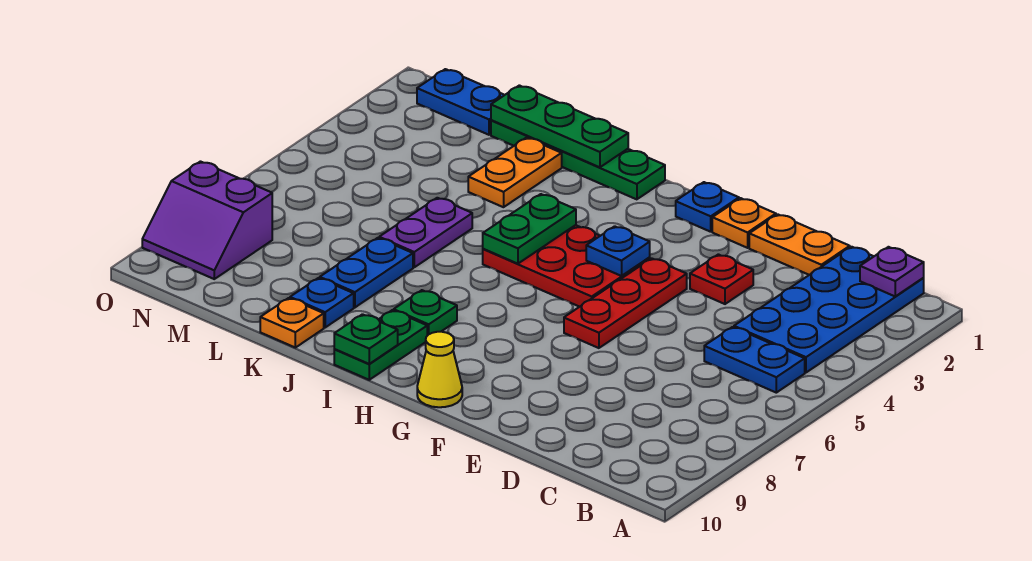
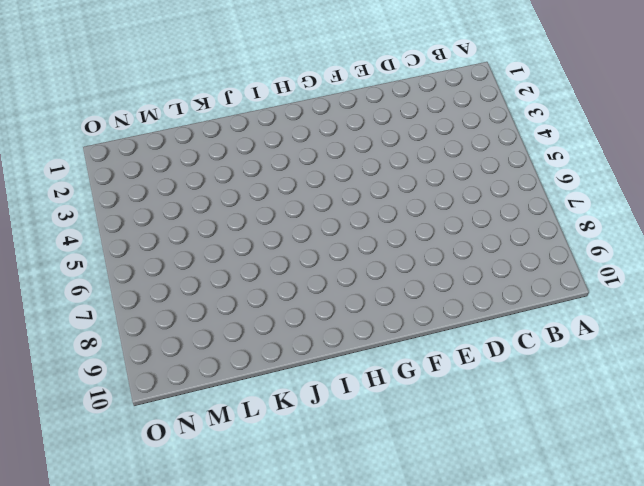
none -> blue 2x4 plate [734,247,924,372]
none -> blue 1x2 plate [704,327,805,393]
none -> orange 1x2 plate [749,214,850,275]

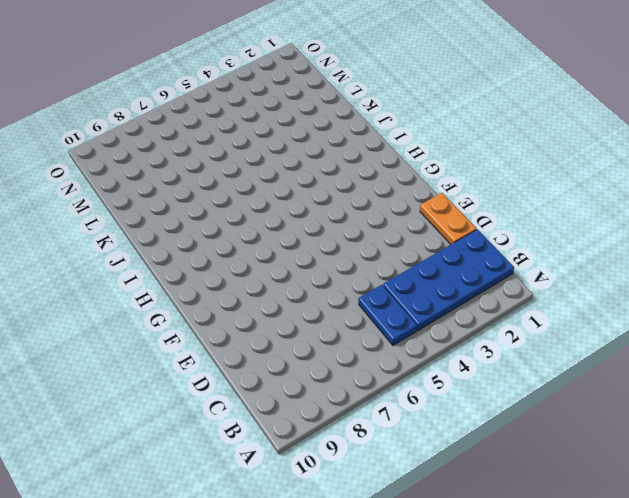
none -> red 1x1 plate [690,254,753,304]
none -> orange 1x1 plate [712,198,776,248]
none -> red 1x3 plate [564,258,687,348]

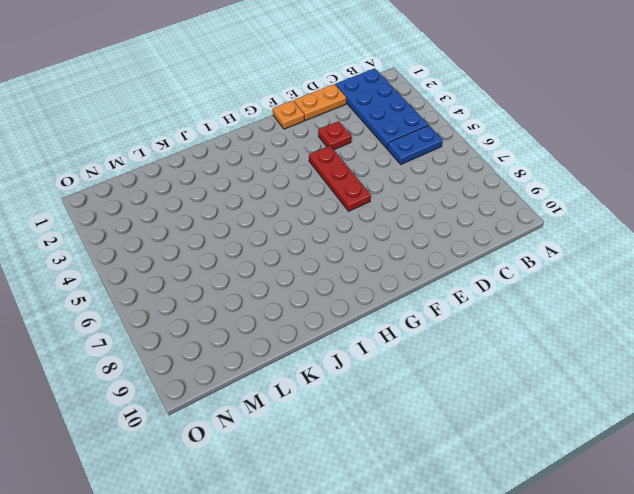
none -> blue 1x1 plate [676,182,739,232]
none -> red 2x3 plate [483,225,650,307]
none -> yellow 1x1 cone [417,332,462,407]

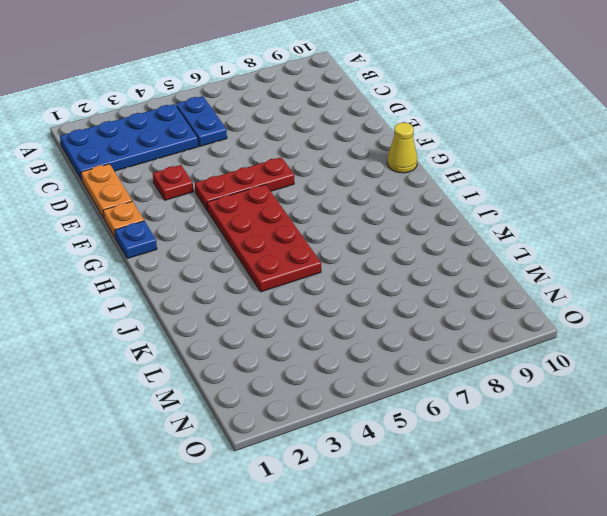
red 2x4 plate [207,185,321,292] -> red 2x3 plate [483,225,650,307]
none -> green 1x4 plate [491,120,665,199]
none -> green 1x1 plate [394,290,457,336]
none -> green 1x2 plate [334,310,427,380]

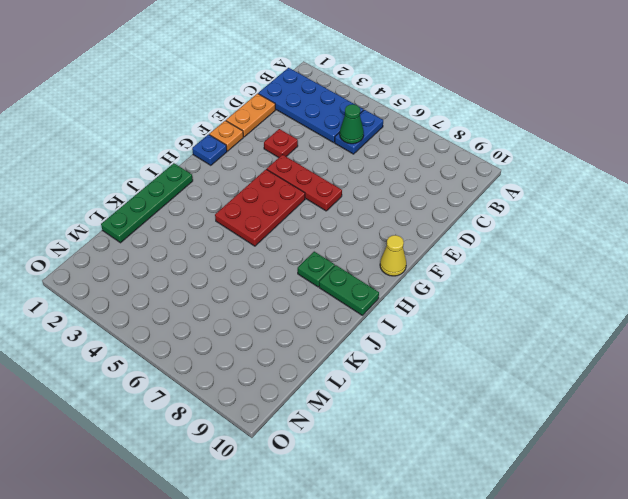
green 1x1 cone [340,104,364,144] -> none
none -> orange 1x2 plate [468,138,562,207]
none -> purple 1x2 plate [379,198,472,267]
none -> blue 1x2 plate [320,238,413,307]

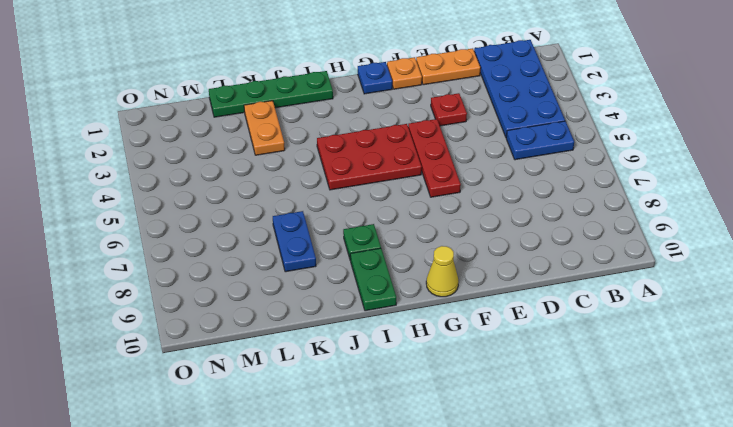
none -> purple 1x2 plate [379,198,472,267]
none -> blue 1x1 plate [290,278,354,327]
none -> orange 1x1 plate [260,298,324,348]

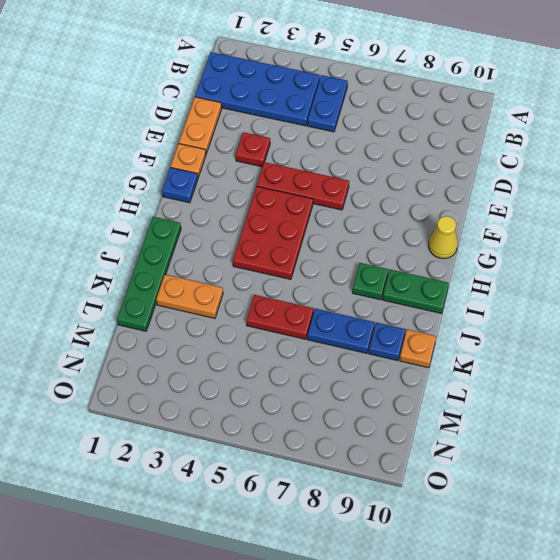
red 1x2 plate [247,295,313,339] -> purple 1x2 plate [379,198,472,267]
none -> blue 1x2 plate [417,69,504,135]
none -> purple 2x2 slope [142,162,272,279]
none -> purple 1x1 plate [860,247,924,297]

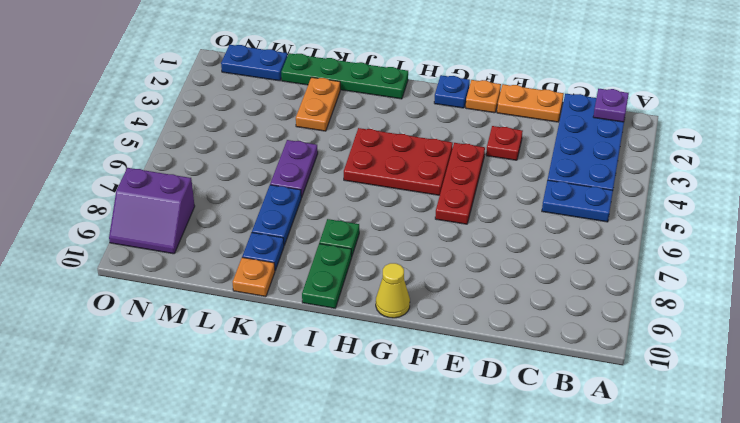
none -> blue 1x1 plate [586,226,650,276]
none -> green 1x2 plate [483,194,576,264]
none -> green 1x1 plate [334,314,398,364]

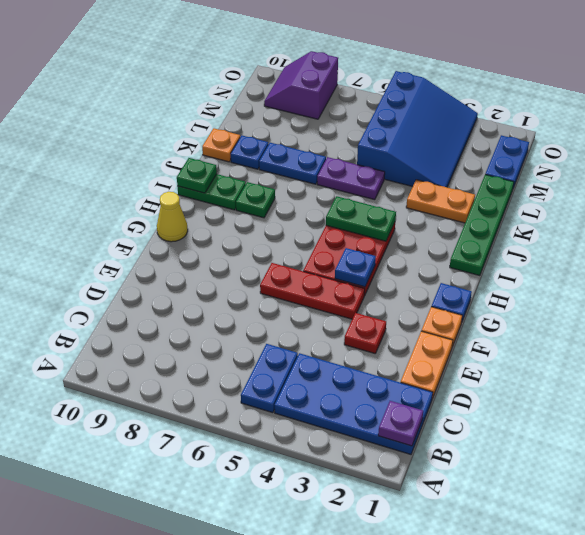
blue 3x4 slope [357,71,478,187] -> none
none -> green 1x3 plate [491,85,628,167]

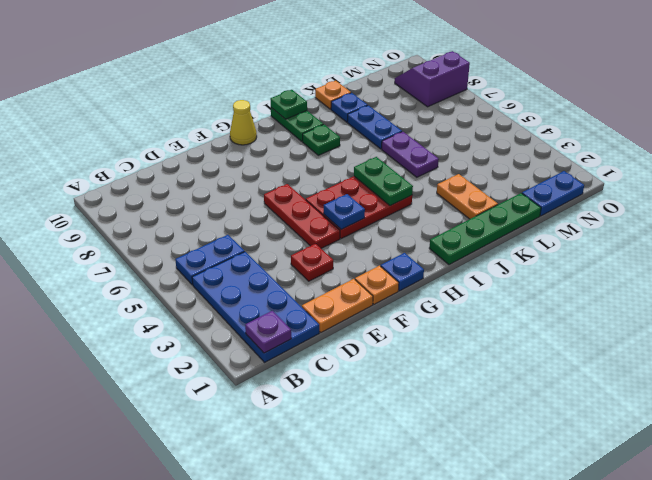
none -> green 1x3 plate [491,85,628,167]

